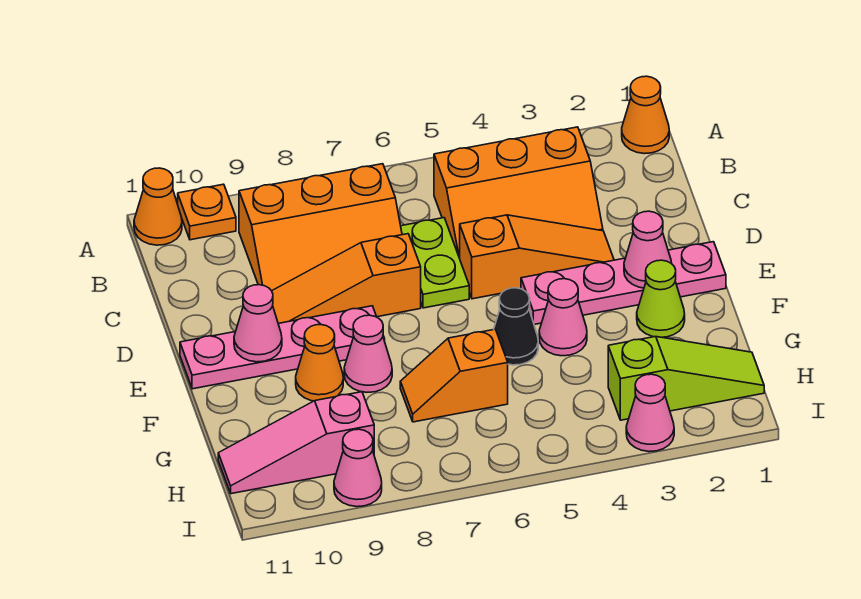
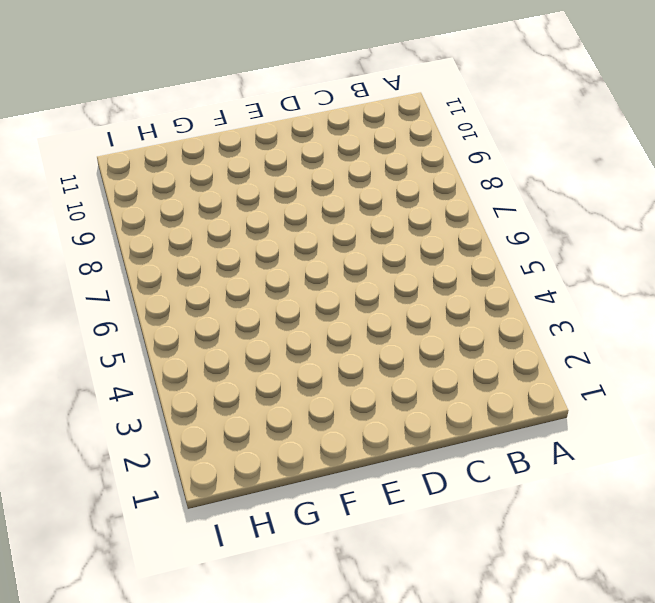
none -> orange 1x1 cone [622,76,669,154]
none -> orange 1x1 plate [178,184,236,240]
none -> orange 1x1 cone [134,168,182,245]

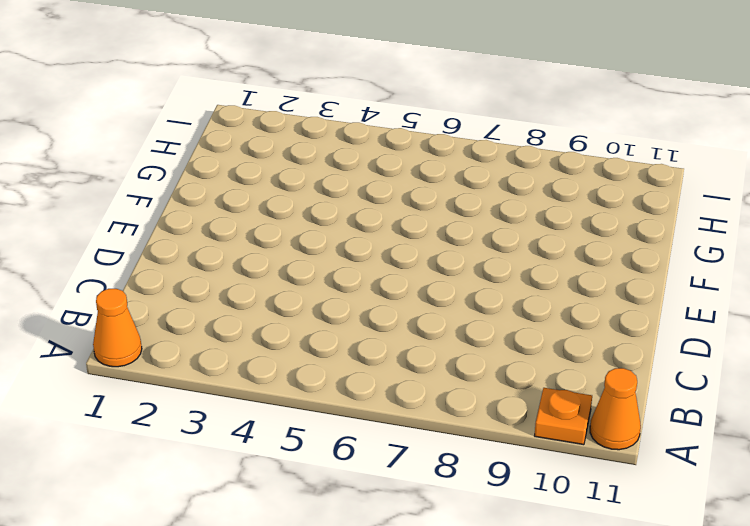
none -> orange 2x3 slope [434,127,603,258]
none -> orange 2x3 slope [239,164,402,291]
none -> lime 1x2 plate [401,218,469,308]

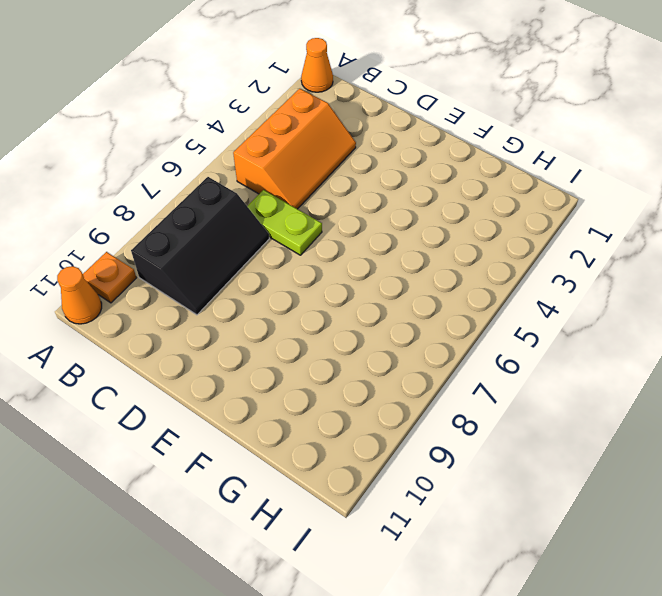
black 2x3 slope [131,177,269,315] -> orange 2x3 slope [239,164,402,291]
none -> orange 1x3 slope [460,215,614,299]
none -> orange 1x3 slope [272,234,421,323]
none -> pink 1x4 plate [521,242,726,324]

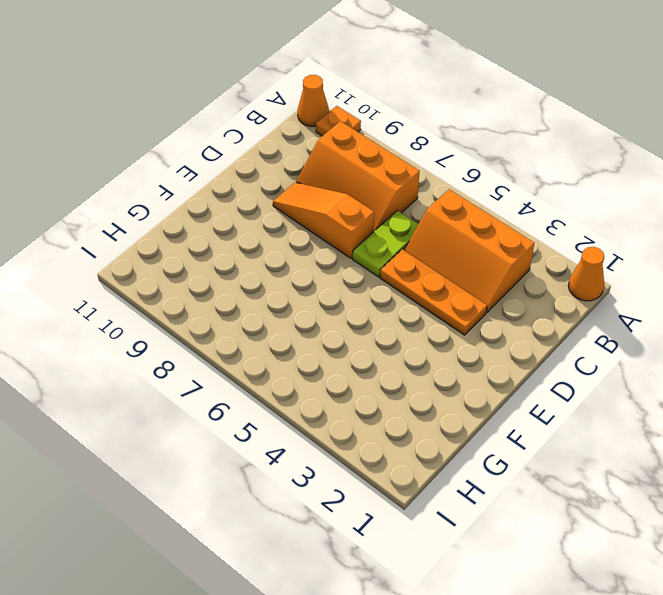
orange 1x3 plate [380,249,487,335] -> orange 1x3 slope [460,215,614,299]
none -> pink 1x4 plate [521,242,726,324]
none -> pink 1x4 plate [180,306,385,389]
none -> lime 1x1 cone [637,260,685,337]

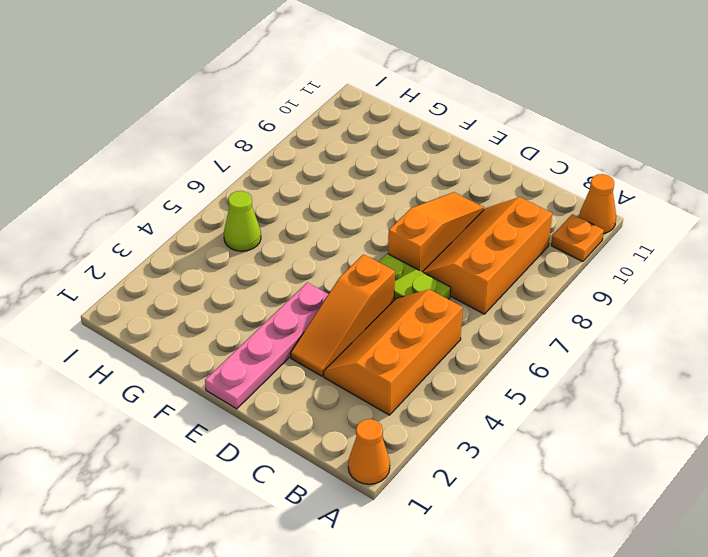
lime 1x1 cone [224,191,261,251] -> lime 1x1 cone moved to [637,260,685,337]
none -> pink 1x4 plate [180,306,385,389]
none -> pink 1x1 cone [539,279,587,356]
none -> black 1x1 cone [494,288,538,365]

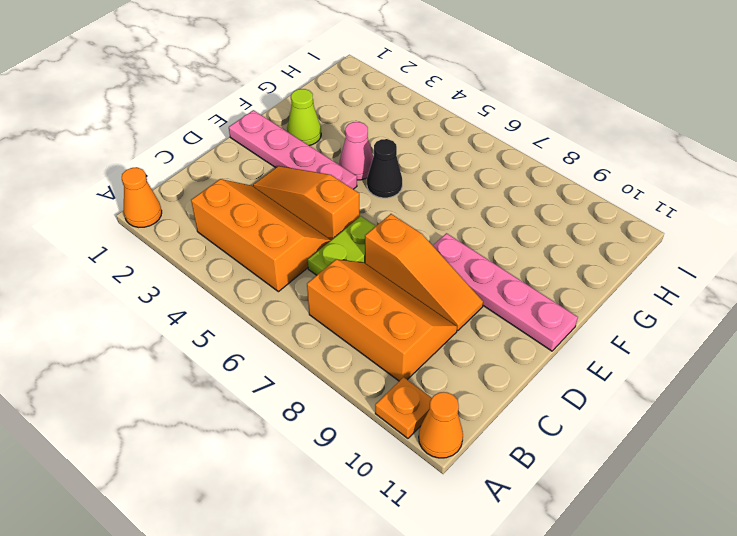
none -> pink 1x1 cone [344,315,392,392]
none -> orange 1x1 cone [296,325,343,401]
none -> orange 1x2 slope [400,329,508,422]

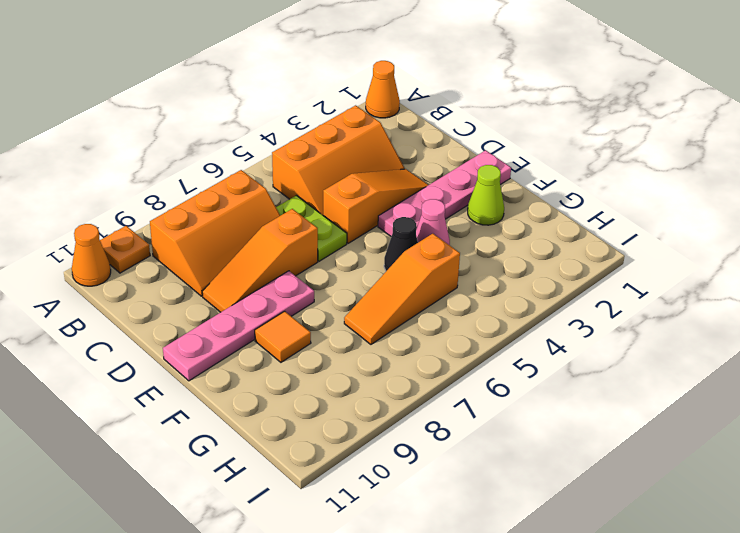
orange 1x1 tile [255,311,311,362] -> orange 1x1 cone [296,325,343,401]
orange 1x3 slope [344,234,460,344] -> orange 1x2 slope [400,329,508,422]
none -> pink 1x1 cone [344,315,392,392]
none -> lime 1x3 slope [608,337,764,420]
none -> pink 1x3 slope [218,392,374,494]

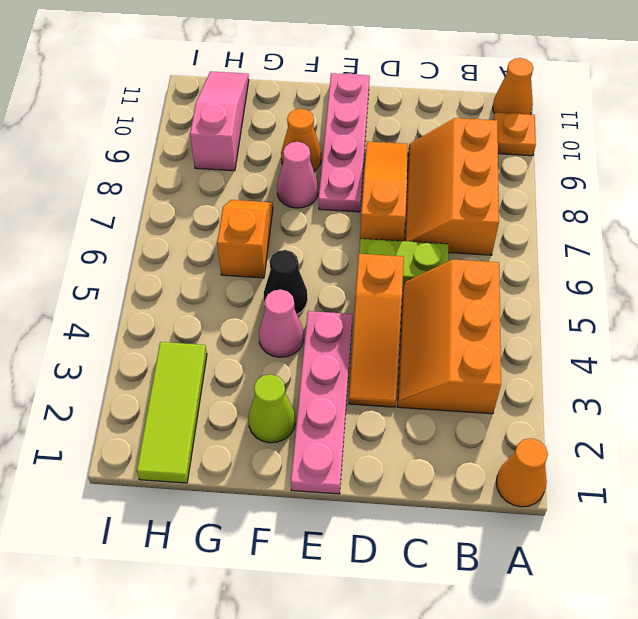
lime 1x3 tile [137,342,207,483] -> lime 1x3 slope [608,337,764,420]
none -> pink 1x1 cone [626,374,674,451]
none -> pink 1x1 cone [334,429,382,507]
none -> pink 1x1 cone [624,211,672,288]

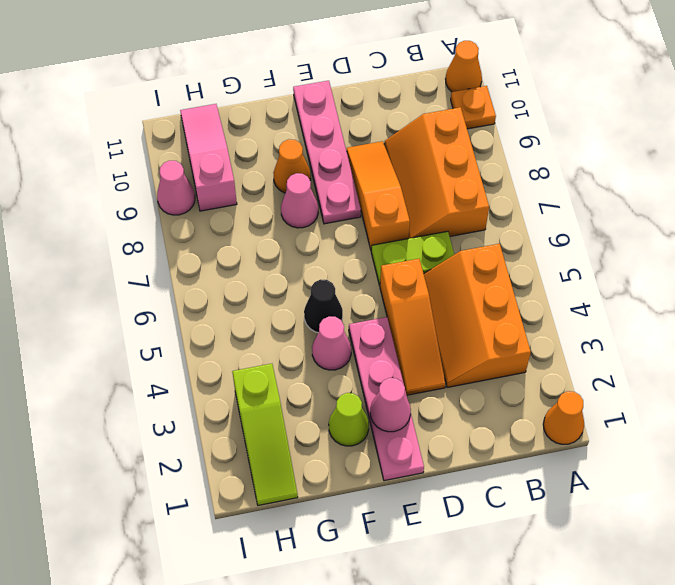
none -> orange 1x2 slope [400,329,508,422]
none -> pink 1x1 cone [626,374,674,451]
none -> pink 1x1 cone [234,285,282,362]

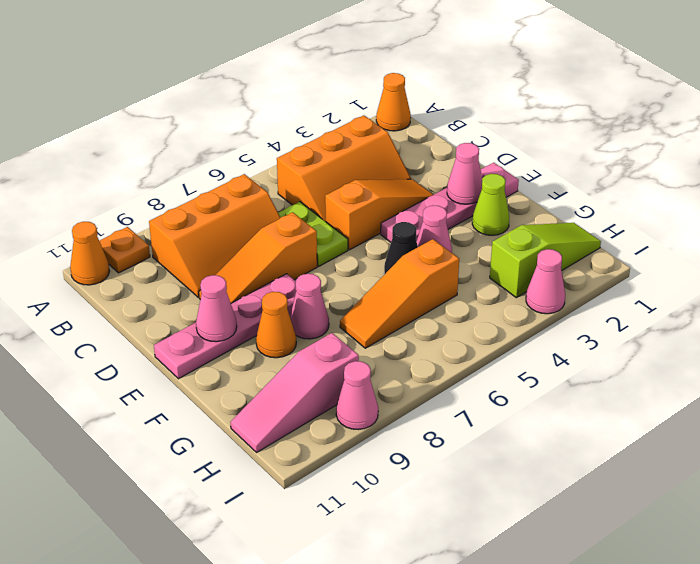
orange 1x3 slope [340,239,459,348] -> orange 1x2 slope [400,329,508,422]

